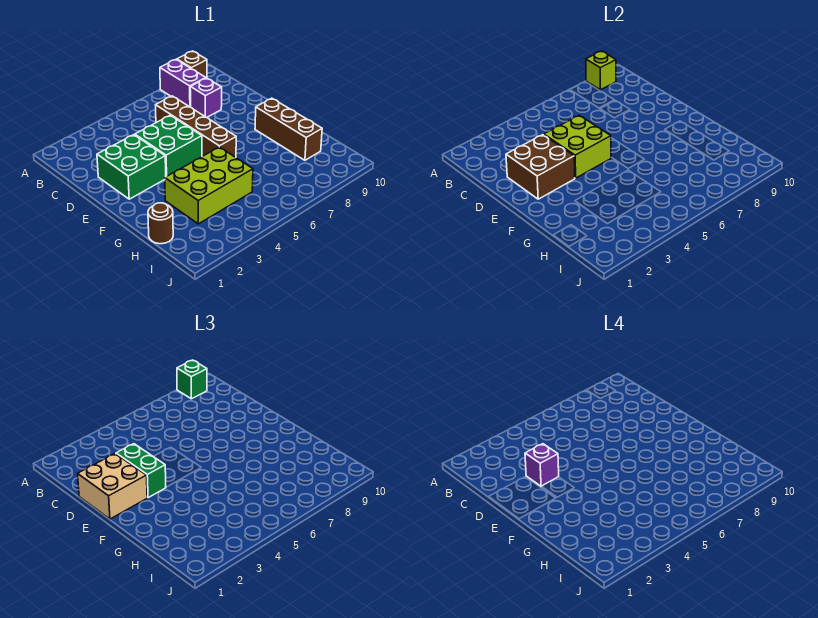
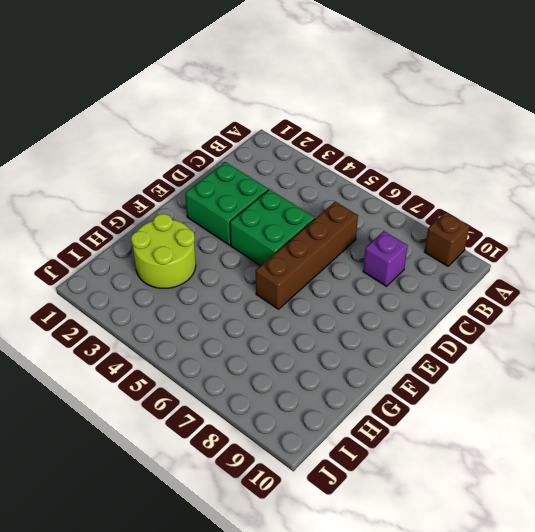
lime 2x2 round brick [131,214,196,288] -> lime 2x3 brick [165,147,253,224]
none -> purple 1x2 brick [160,60,206,107]
none -> brown 1x3 brick [255,98,322,160]
none -> brown 1x1 round brick [148,203,173,244]

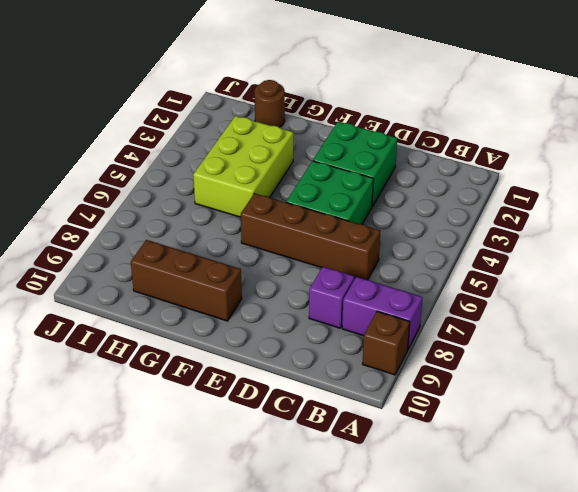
none -> lime 1x1 brick [586,51,616,90]
none -> brown 2x2 brick [506,135,575,199]
none -> lime 2x2 brick [544,115,611,178]

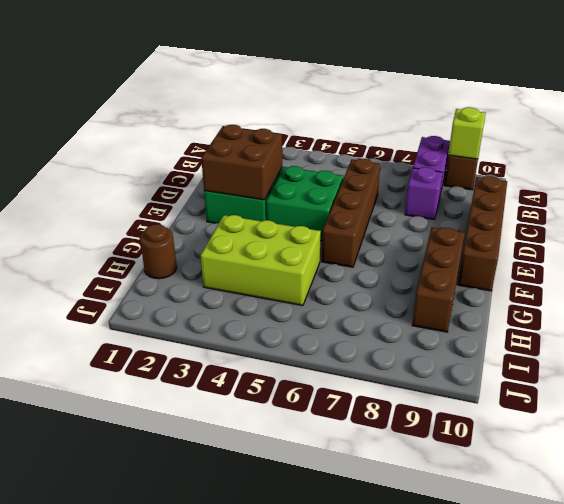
brown 1x4 brick [458,176,507,291] -> none
none -> lime 2x2 brick [544,115,611,178]
none -> green 1x1 brick [177,360,207,399]
none -> tan 2x2 brick [78,454,148,519]

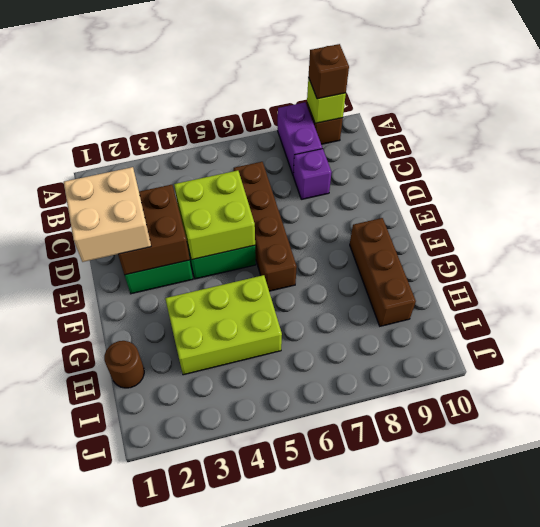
brown 1x1 brick [309,44,349,99] -> green 1x1 brick [177,360,207,399]
none -> green 1x2 brick [116,444,166,498]
none -> purple 1x1 brick [525,444,559,486]

